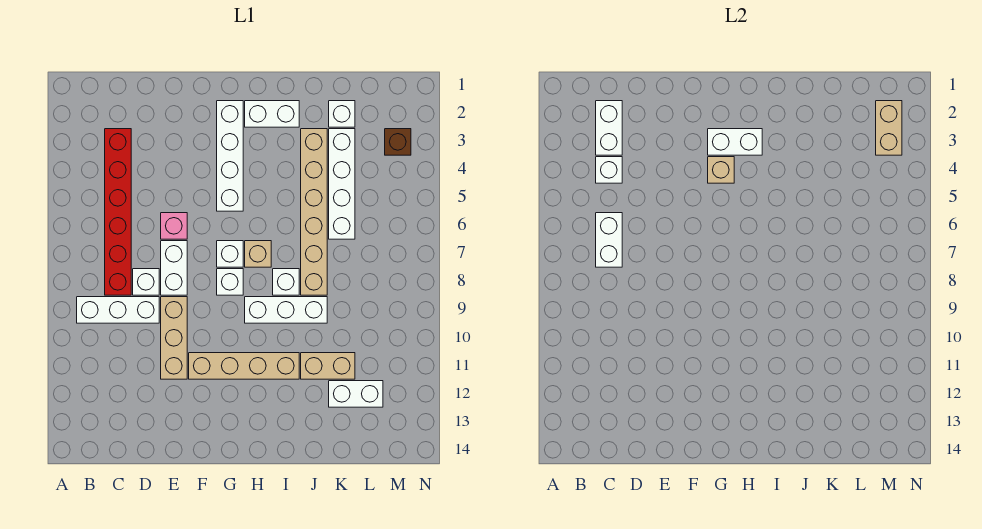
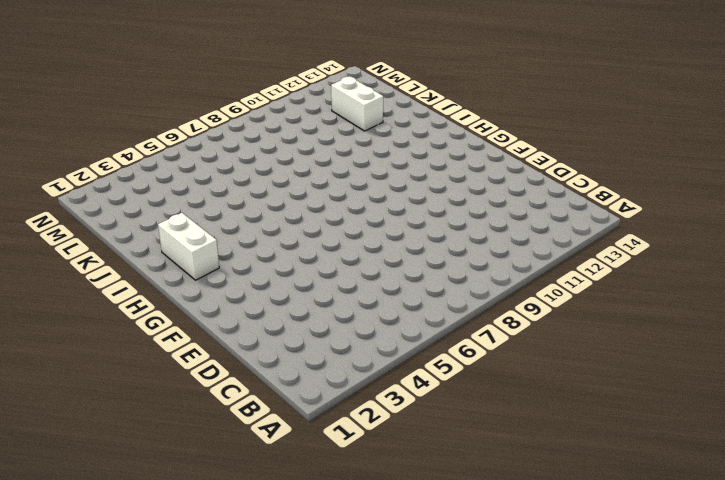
none -> white 1x3 brick [77,297,159,323]
none -> red 1x6 brick [105,129,131,295]
none -> white 1x1 brick [133,269,159,295]

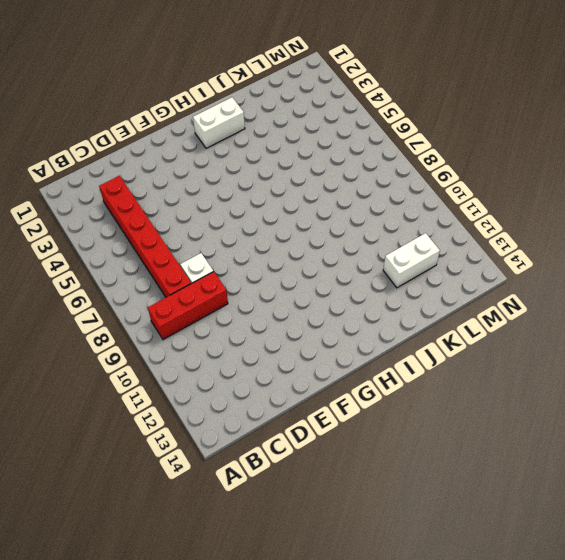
red 1x3 brick [148,272,228,340] -> white 1x3 brick [77,297,159,323]
none -> pink 1x1 brick [161,213,187,239]
none -> white 1x2 brick [161,241,187,295]
none -> tan 1x3 brick [161,297,187,379]

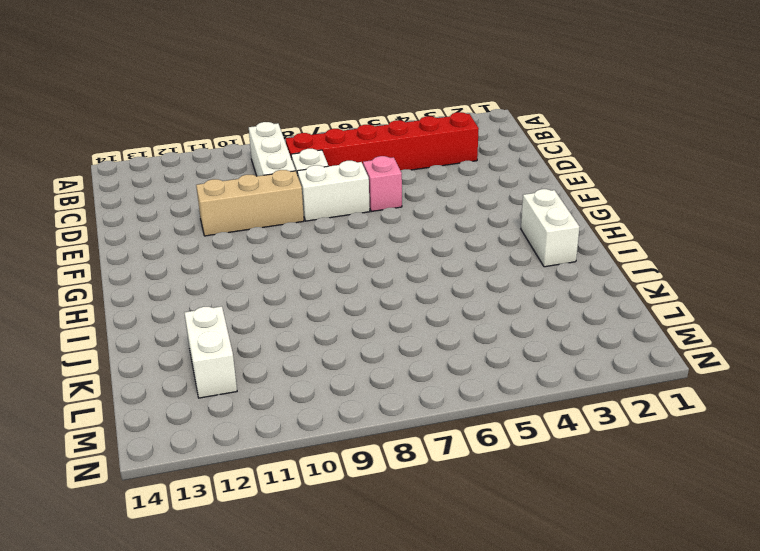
none -> tan 1x4 brick [189,353,299,379]
none -> white 1x4 brick [217,101,243,211]
none -> white 1x1 brick [217,241,243,267]

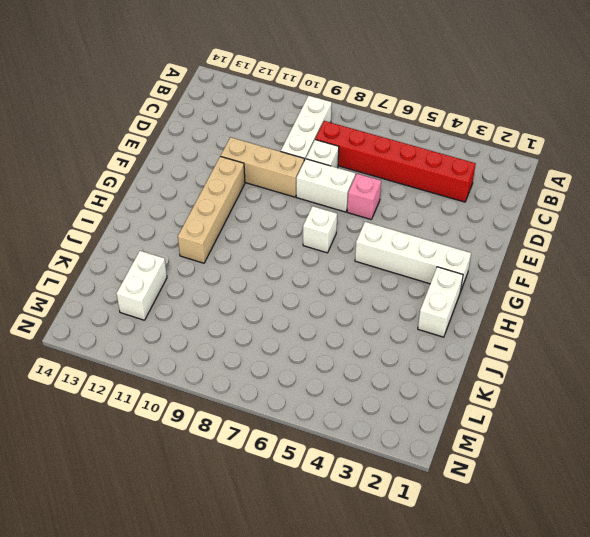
none -> white 1x1 brick [217,269,243,295]
none -> tan 1x1 brick [245,241,271,267]
none -> white 1x3 brick [245,297,327,323]

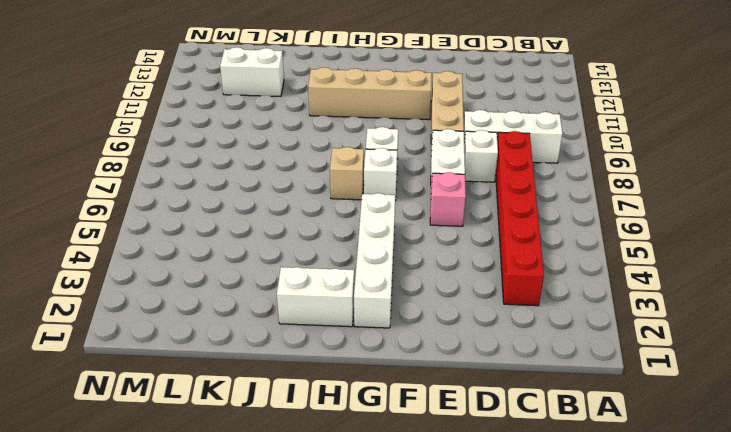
none -> white 1x3 brick [245,297,327,323]
none -> white 1x1 brick [273,269,299,295]
none -> tan 1x6 brick [301,129,327,295]

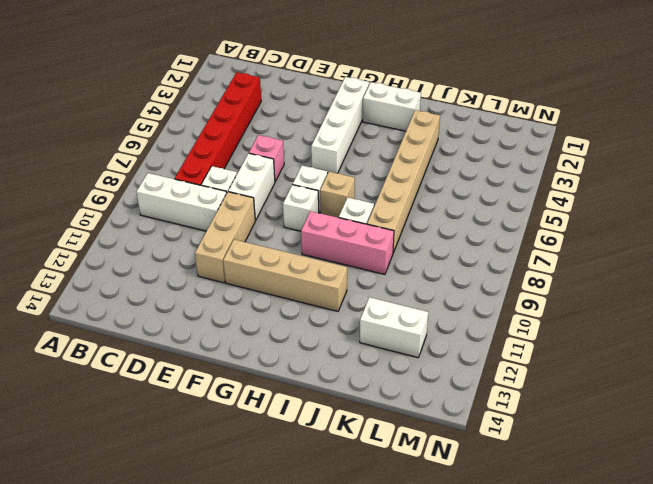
pink 1x3 brick [301,211,394,274] -> white 1x3 brick [245,297,327,323]
none -> tan 1x2 brick [301,353,355,379]
none -> white 1x1 brick [329,101,355,127]
none -> white 1x4 brick [329,129,355,239]

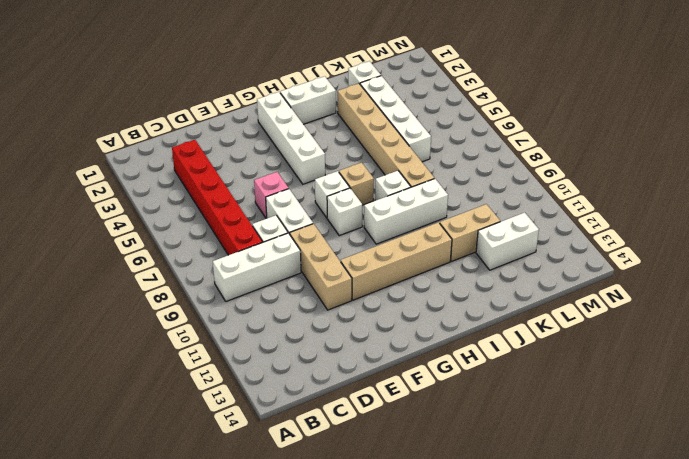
none -> brown 1x1 brick [385,129,411,155]
none -> white 1x2 brick [596,101,622,155]
none -> white 1x1 brick [596,157,622,183]

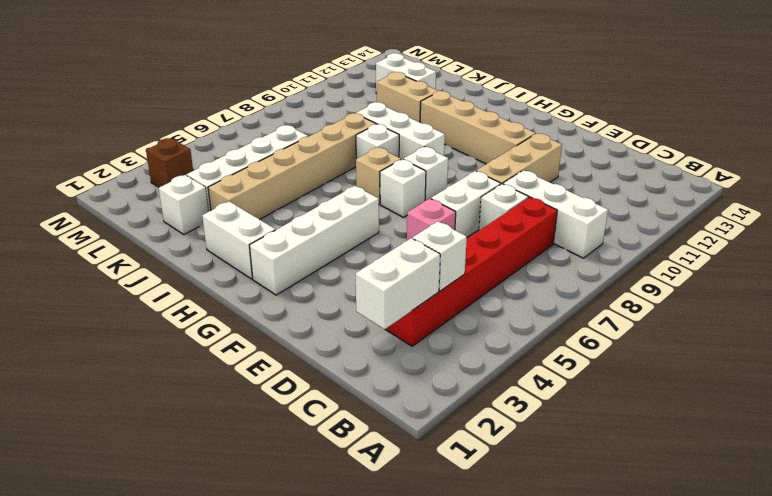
none -> white 1x2 brick [596,213,622,267]
none -> white 1x2 brick [708,129,762,155]
none -> tan 1x1 brick [708,157,734,183]

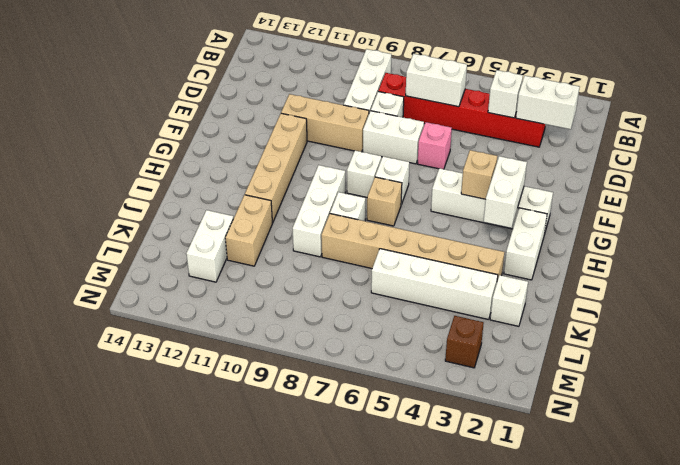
none -> tan 1x2 brick [876,101,902,155]

